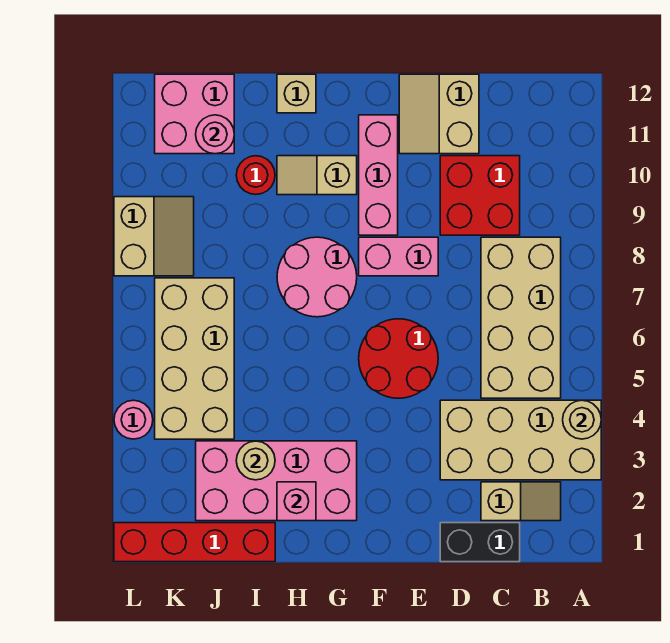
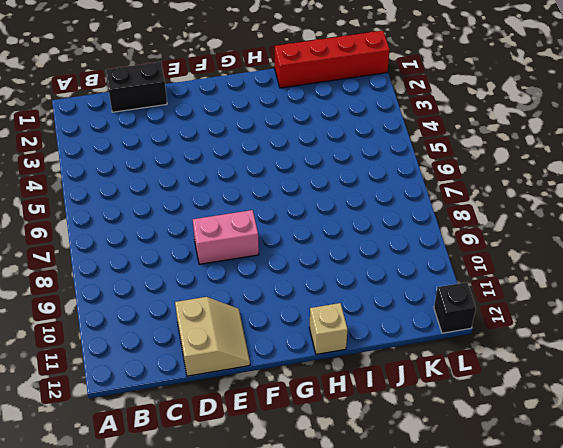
black 1x1 brick [434,282,476,333] -> none
none -> tan 2x4 brick [440,400,601,480]
none -> tan 1x2 slope [481,482,561,521]
none -> tan 2x4 brick [481,237,561,398]

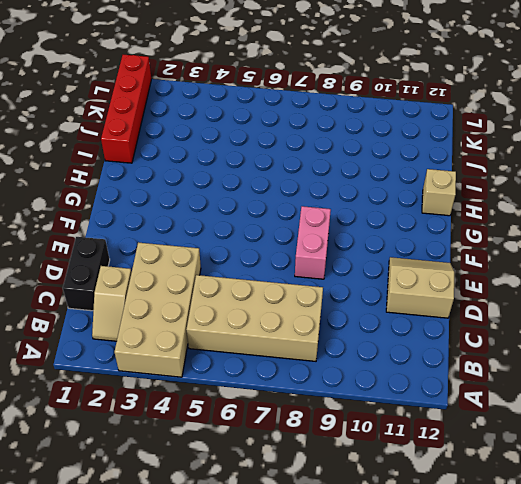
none -> red 2x2 brick [440,156,520,235]
none -> red 2x2 round brick [359,319,438,398]
none -> pink 1x3 brick [359,115,398,235]

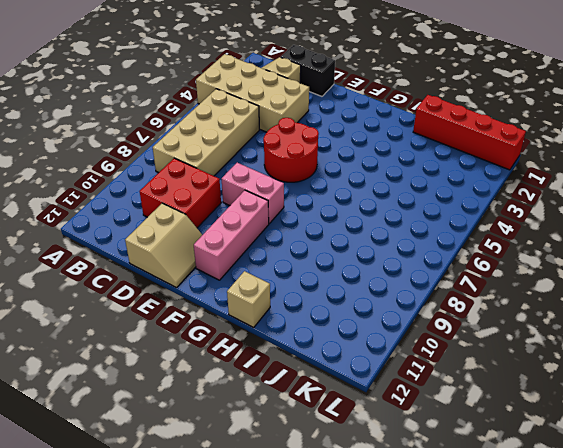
none -> pink 2x4 brick [196,441,357,521]
none -> pink 2x2 round brick [277,237,357,317]
none -> tan 1x2 slope [277,156,357,195]

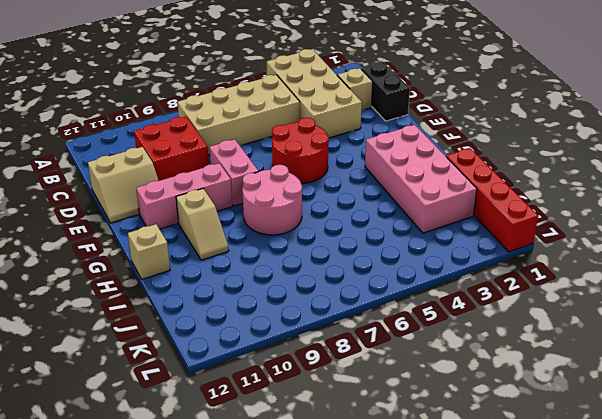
none -> red 1x1 round brick [236,156,275,195]
none -> tan 2x4 brick [155,278,234,439]
none -> pink 2x2 brick [155,74,234,154]

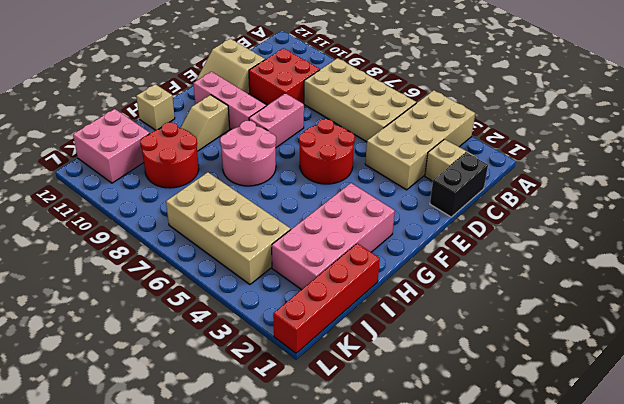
red 2x2 round brick [140,122,199,188] -> red 1x1 round brick [236,156,275,195]
none -> tan 2x2 slope [114,197,194,276]
none -> pink 1x1 round brick [114,400,153,439]
none -> tan 1x1 round brick [563,400,601,439]

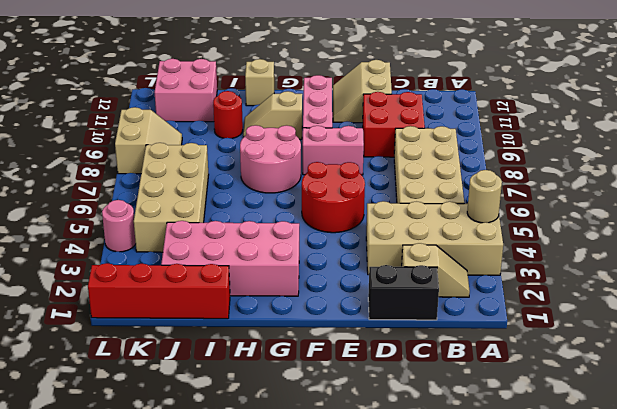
none -> pink 1x1 brick [277,482,316,521]
none -> tan 1x1 round brick [236,441,275,480]
none -> pink 1x1 round brick [196,115,234,154]

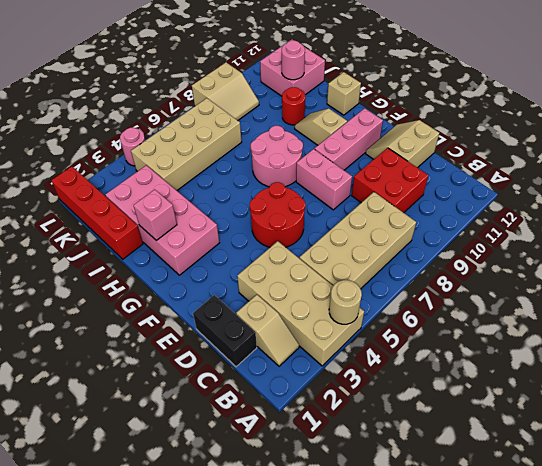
none -> tan 1x1 round brick [236,441,275,480]

